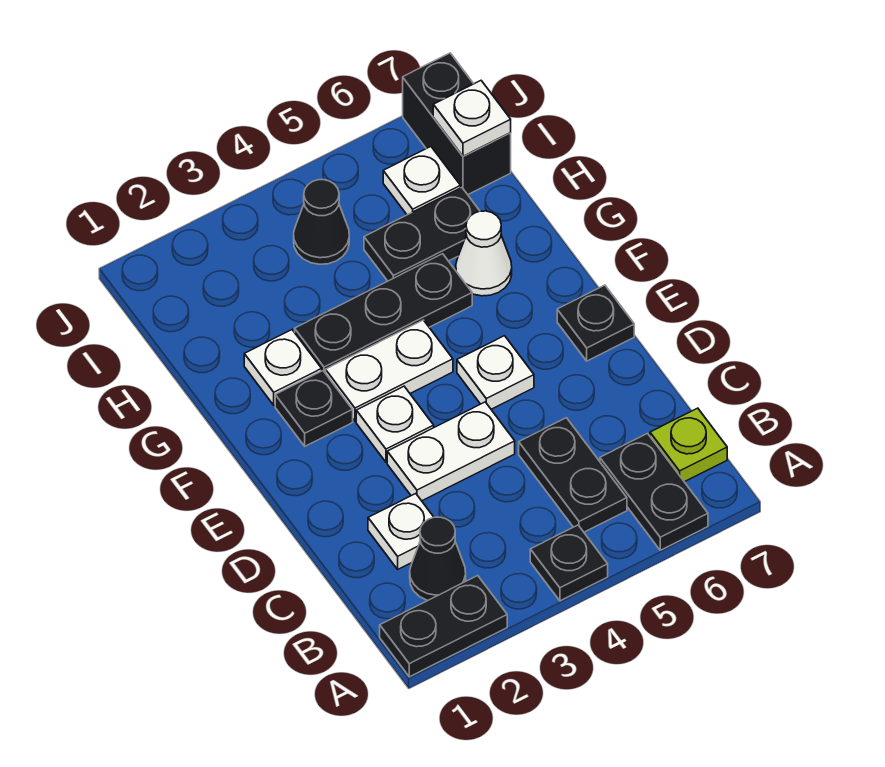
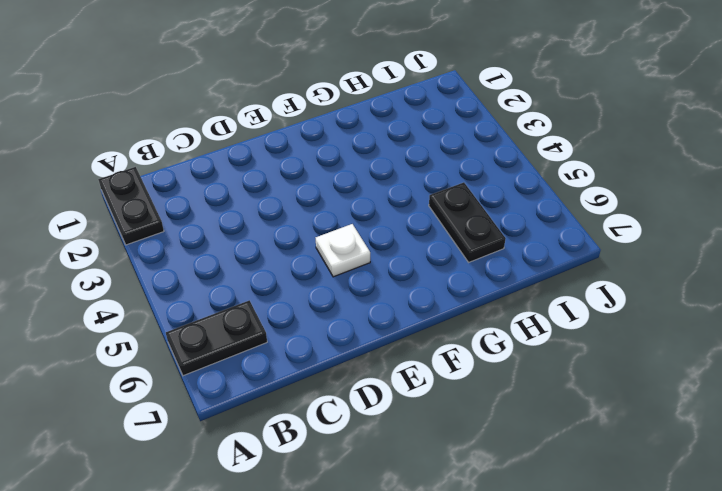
none -> black 1x1 plate [530,525,608,601]
none -> black 1x1 cone [410,517,466,601]
none -> black 1x2 plate [519,418,627,532]

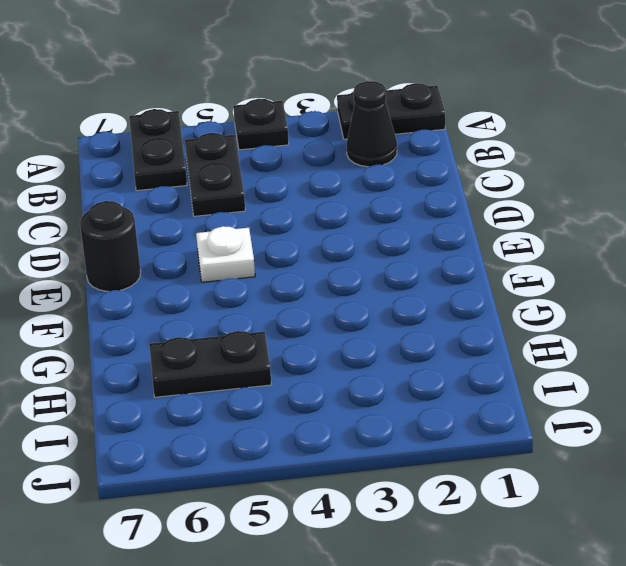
black 1x1 round brick [80,201,141,291] -> black 1x1 plate [557,285,634,361]
none -> lime 1x1 plate [650,408,727,482]
none -> white 1x1 plate [368,494,434,569]
none -> white 1x2 plate [387,402,515,501]

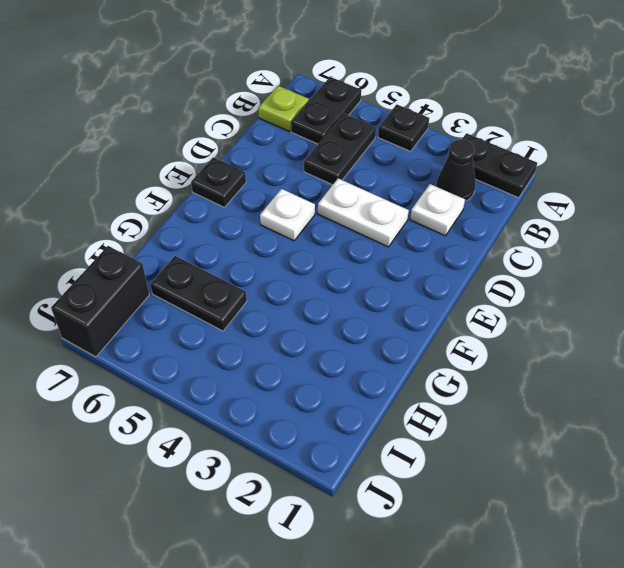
none -> white 1x1 plate [356,386,434,462]
none -> black 1x1 plate [275,371,353,446]
none -> white 1x2 plate [326,320,453,421]

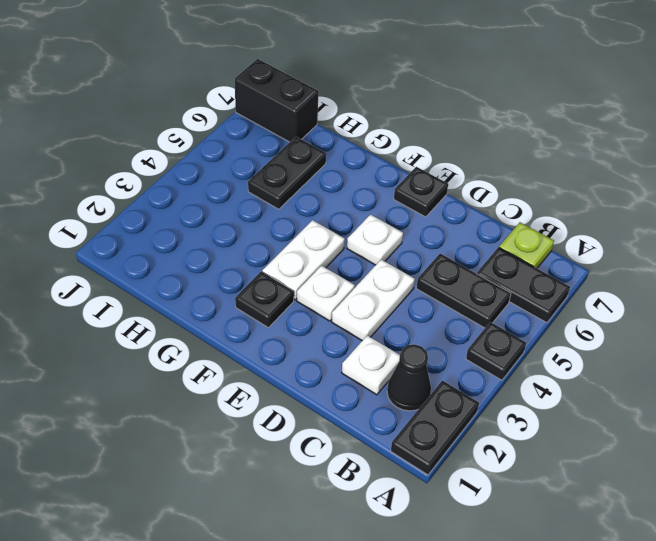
none -> white 1x1 plate [244,330,322,405]
none -> black 1x3 plate [295,254,472,373]
none -> white 1x1 cone [456,211,512,296]

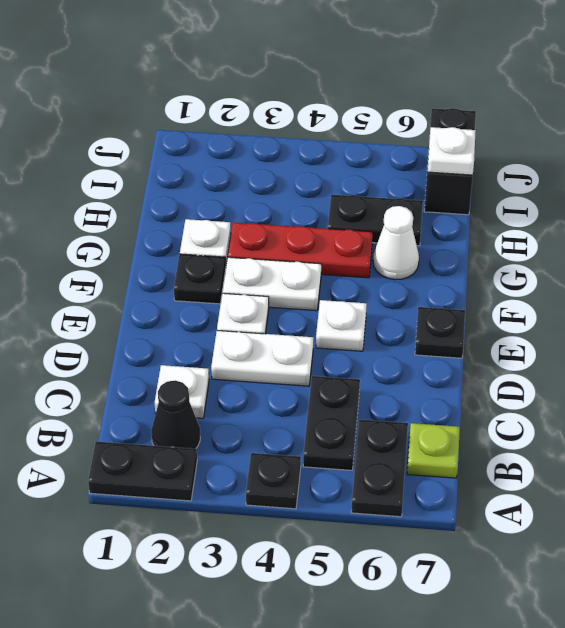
red 1x3 plate [228,222,373,278] -> black 1x3 plate [295,254,472,373]
none -> black 1x1 cone [294,180,349,264]
none -> white 1x1 plate [383,147,461,215]

